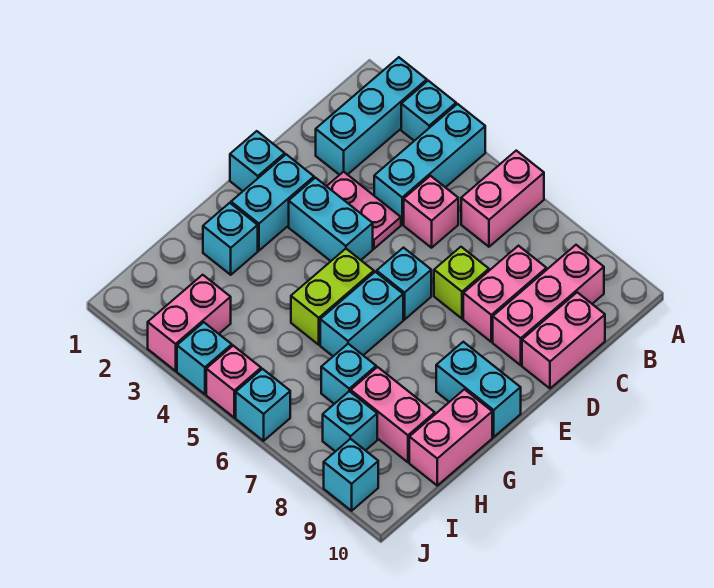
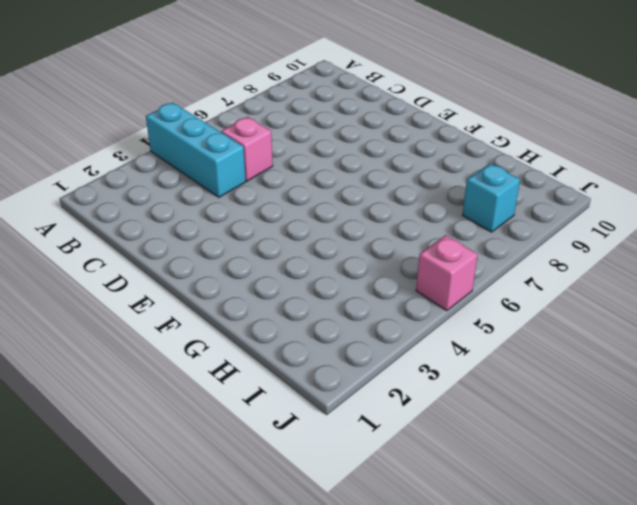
none -> cyan 1x3 brick [316,57,427,175]
none -> cyan 1x1 brick [401,81,456,141]
none -> pink 1x2 brick [461,151,544,247]

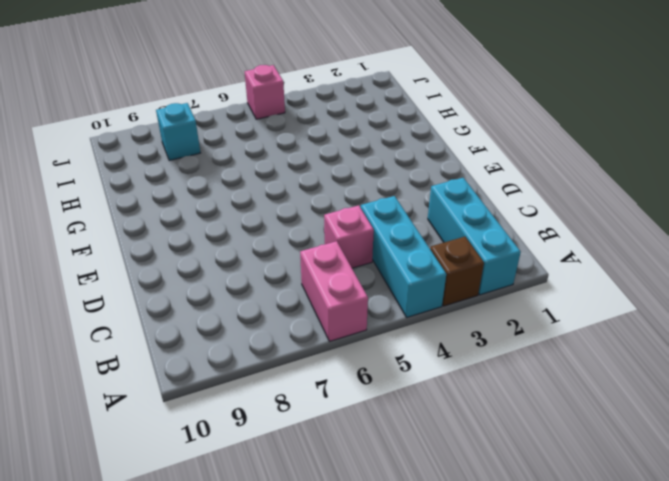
brown 1x1 brick [430,237,484,306] -> cyan 1x1 brick [401,81,456,141]
none -> pink 1x3 brick [493,245,604,365]
none -> pink 1x2 brick [463,246,546,342]
none -> pink 1x2 brick [522,292,605,388]

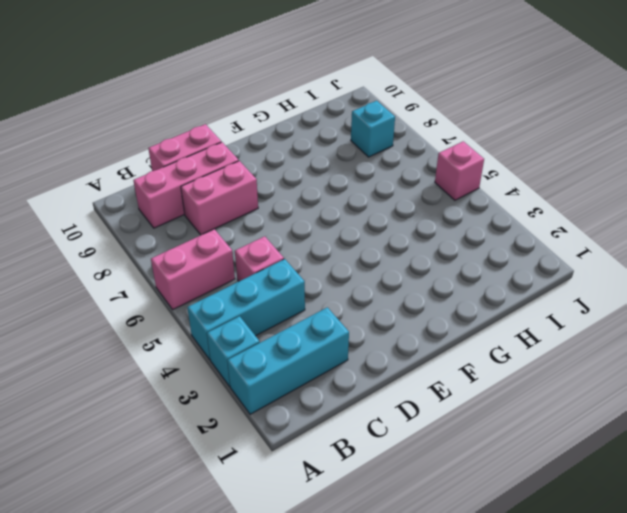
none -> pink 1x2 plate [327,172,401,249]
none -> lime 1x1 brick [434,247,489,319]
none -> cyan 1x1 brick [230,131,285,191]

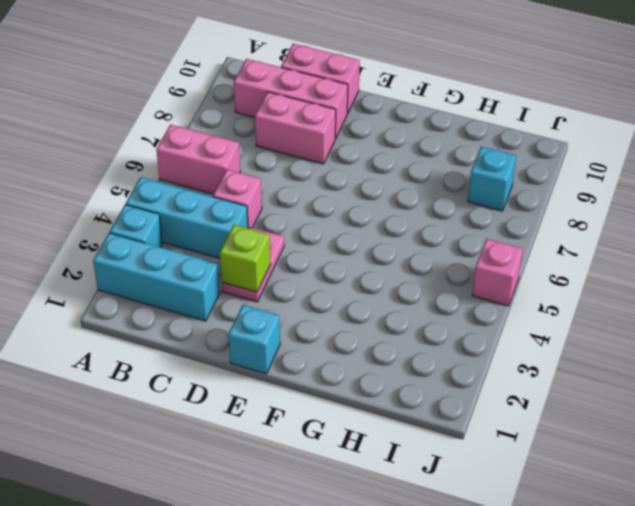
lime 1x1 brick [220,225,270,292] -> lime 1x1 brick moved to [434,247,489,319]
none -> cyan 1x2 brick [231,154,314,250]
none -> cyan 1x2 brick [289,178,373,261]
none -> cyan 1x1 brick [377,248,431,320]

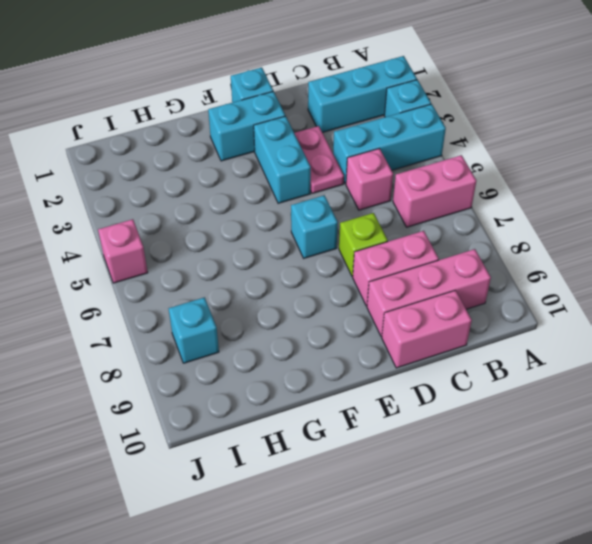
none -> lime 1x2 brick [291,249,374,345]
none -> cyan 1x2 brick [320,272,403,356]
none -> cyan 1x2 brick [436,342,521,437]

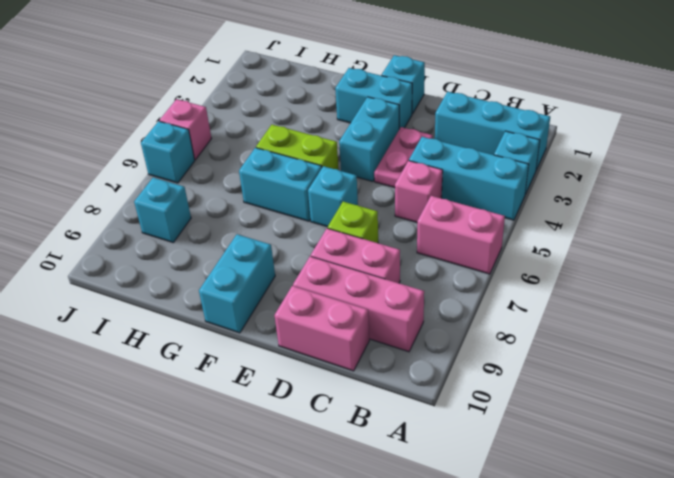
none -> cyan 1x1 brick [203,203,258,275]
none -> pink 1x2 brick [409,389,492,485]
none -> cyan 1x1 brick [321,344,376,404]

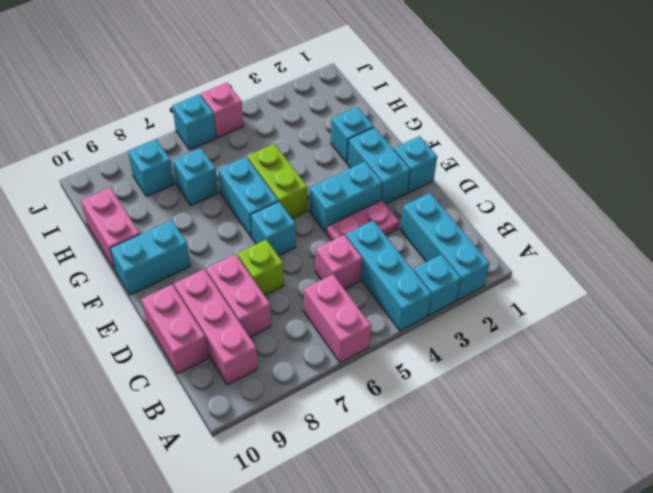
none -> pink 1x2 brick [351,367,435,462]
none -> pink 1x2 brick [148,275,231,371]
none -> cyan 1x1 brick [177,322,232,394]

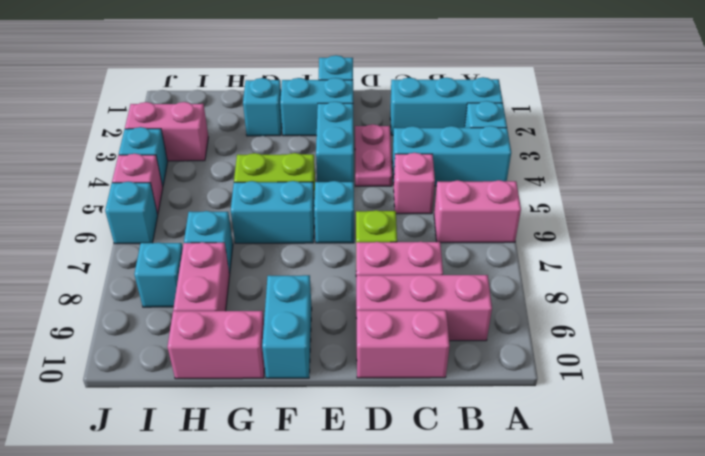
none -> cyan 1x1 brick [324,439,378,511]

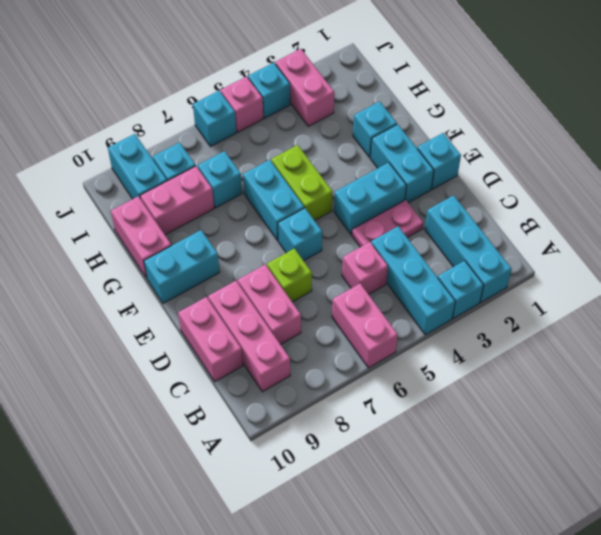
cyan 1x2 brick [108,134,167,199] -> cyan 1x1 brick [324,439,378,511]

